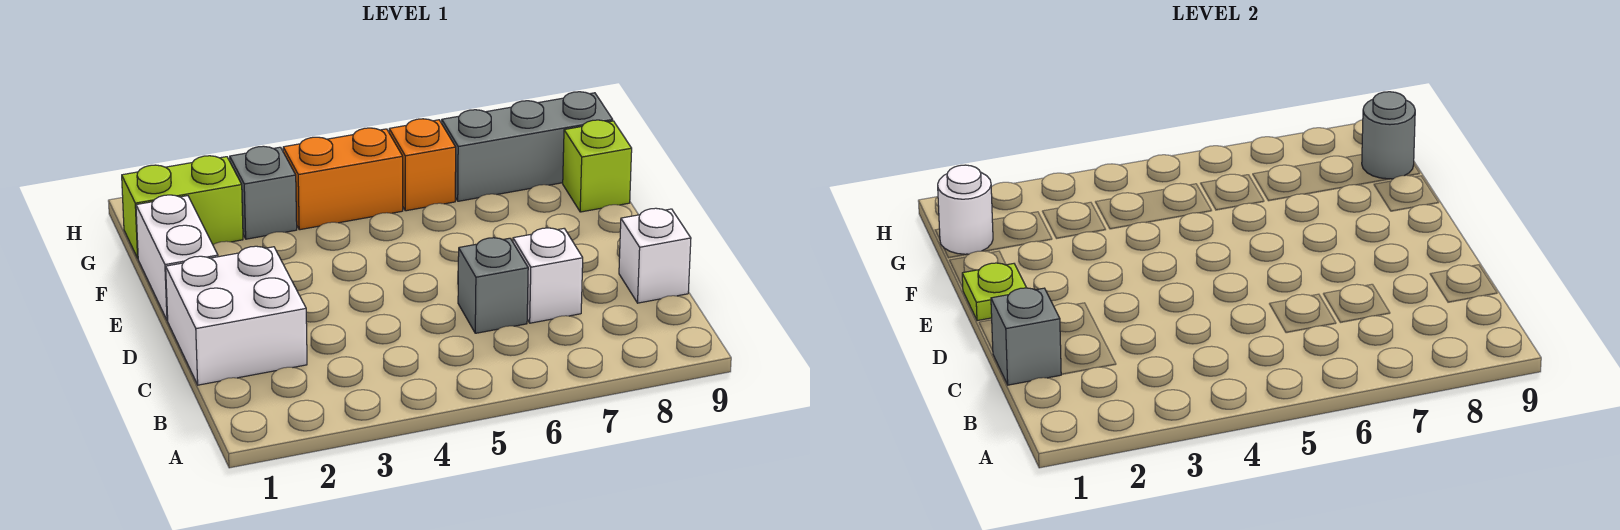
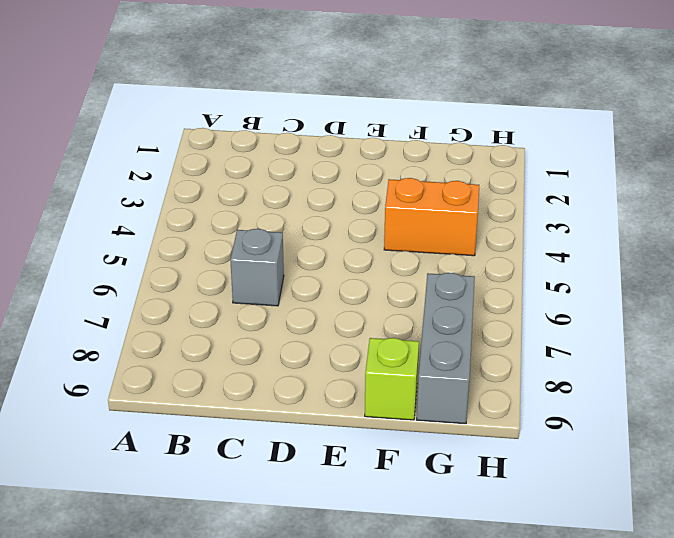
orange 1x2 brick [384,178,479,256] -> orange 1x2 brick turned to [283,128,403,230]
none -> white 2x2 brick [166,246,307,385]
none -> white 1x1 brick [513,228,583,323]
none -> white 1x1 brick [619,208,691,303]

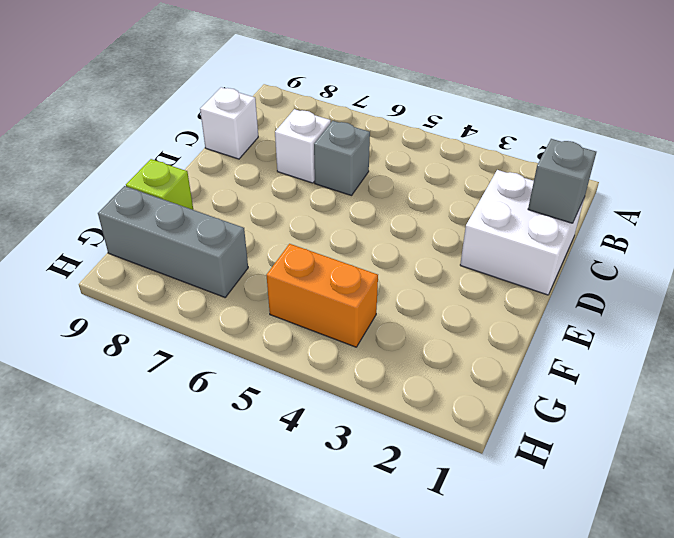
none -> white 1x2 brick [136,195,218,321]
none -> lime 1x2 brick [122,156,243,258]
none -> grey 1x1 brick [230,146,297,239]

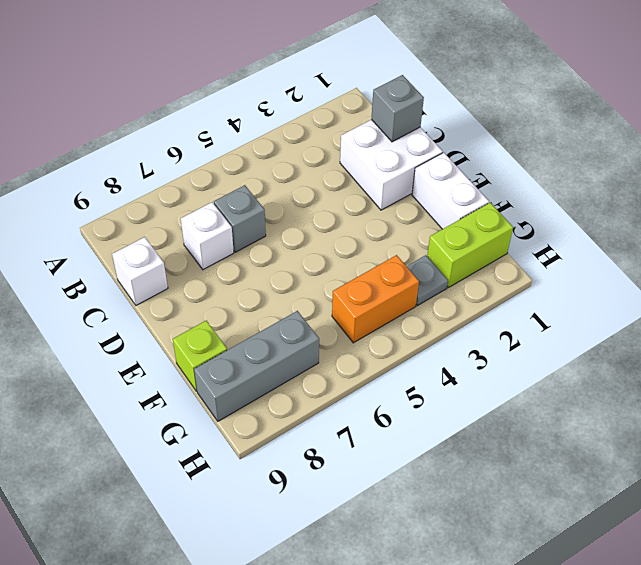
grey 1x1 plate [407,255,448,306] -> grey 1x1 brick [230,146,297,239]
none -> orange 1x1 brick [389,119,456,211]
none -> lime 1x1 plate [962,263,1026,321]
none -> white 1x1 round brick [938,165,993,254]

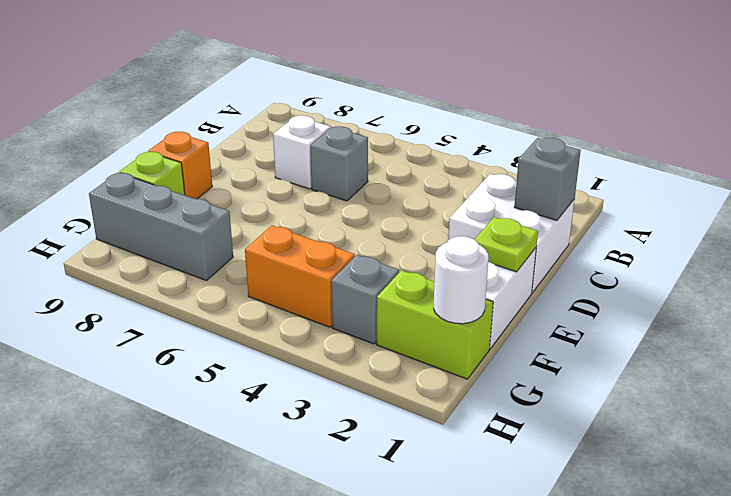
orange 1x1 brick [149,132,212,199] -> orange 1x1 brick moved to [389,119,456,211]
none -> white 1x1 brick [619,208,691,303]
none -> grey 1x1 round brick [1362,92,1415,179]

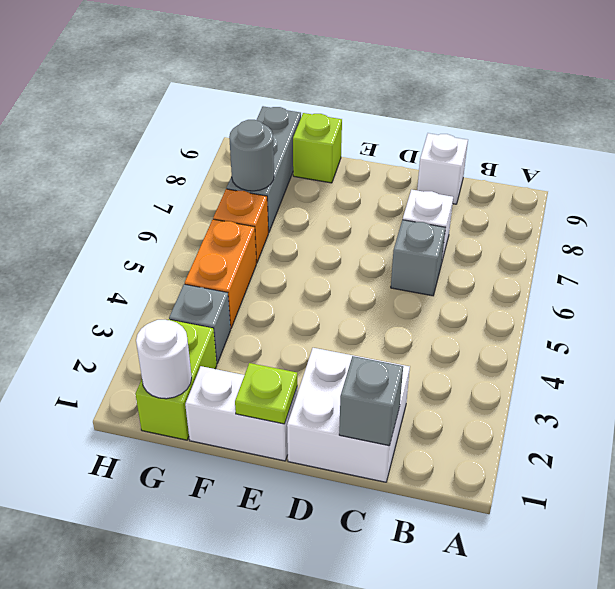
grey 1x1 round brick [229,120,274,191] -> grey 1x1 round brick moved to [1362,92,1415,179]

